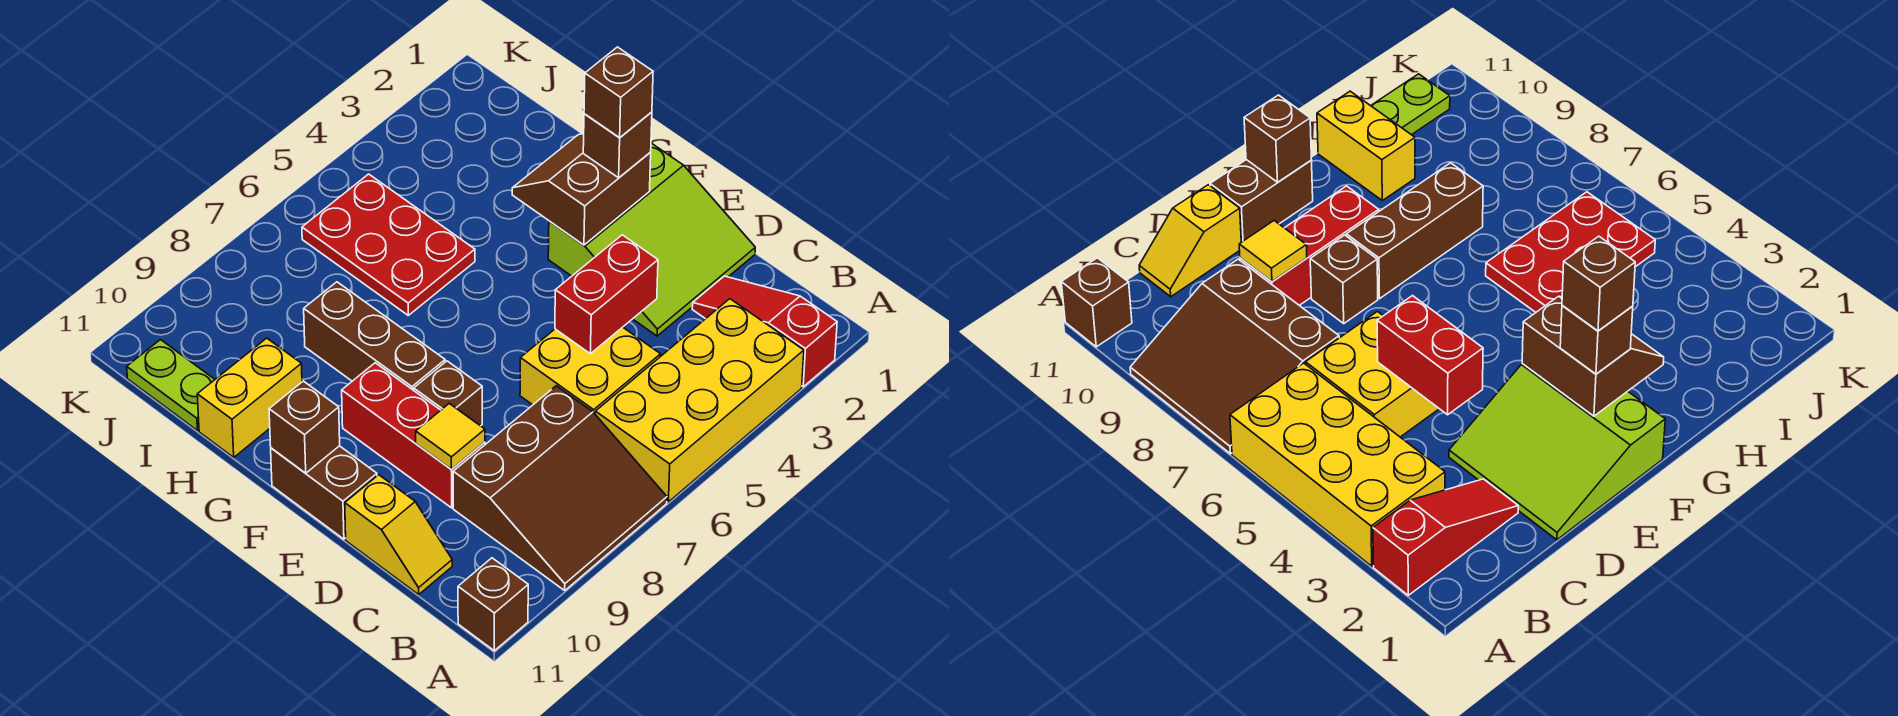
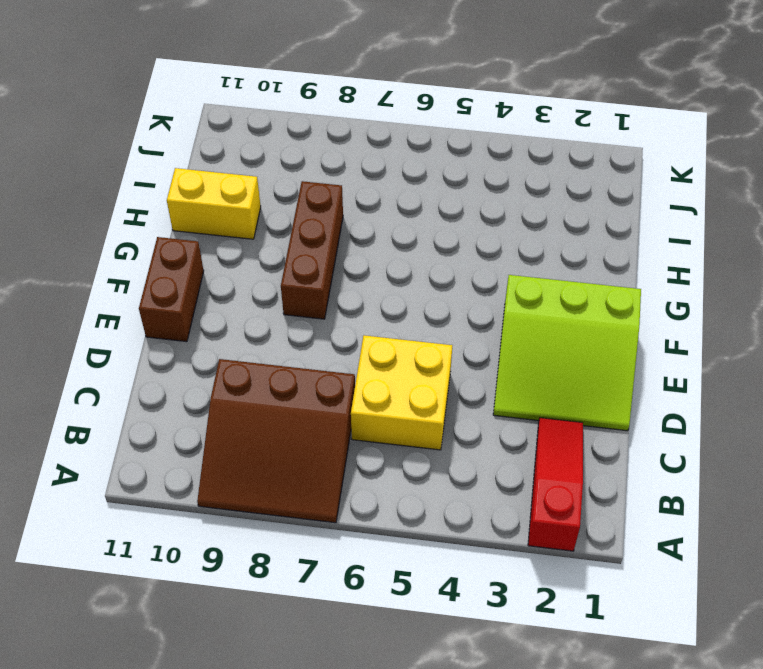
none -> yellow 2x4 brick [595,299,804,502]
none -> brown 1x1 brick [458,558,528,651]
none -> yellow 1x2 slope [345,475,452,594]

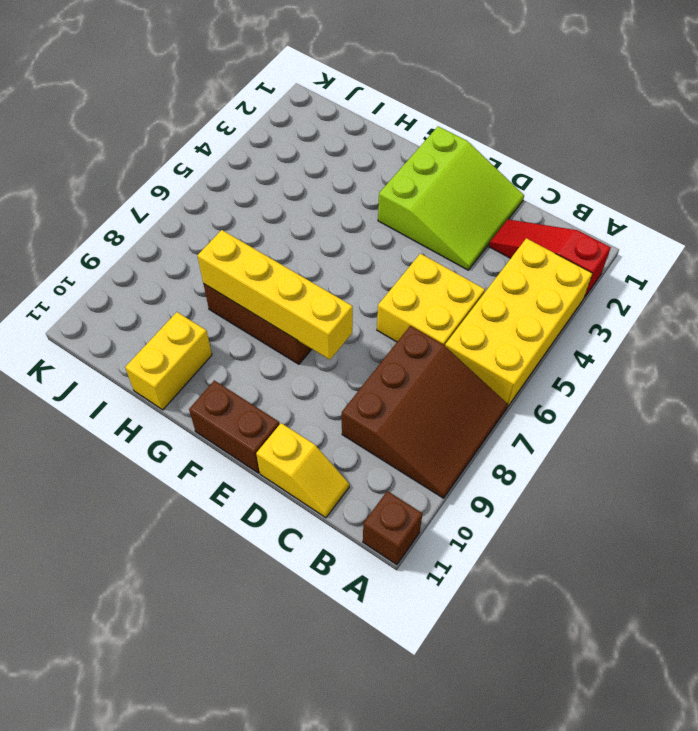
yellow 1x4 brick [197,230,353,360] -> none
none -> red 1x3 brick [342,363,485,508]
none -> brown 1x1 brick [414,361,482,426]
none -> red 2x3 plate [302,174,475,315]

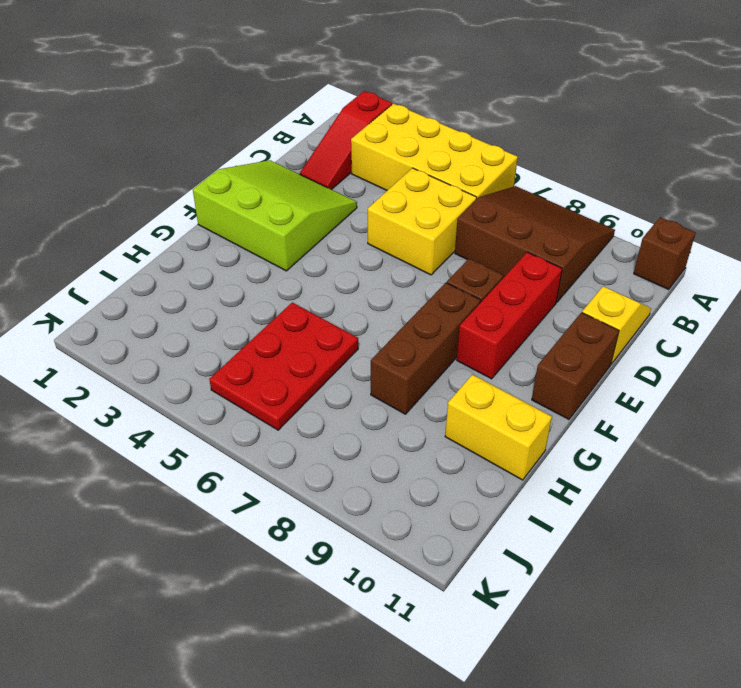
none -> lime 1x2 plate [127,340,215,431]
none -> red 1x2 brick [555,235,658,354]
none -> yellow 1x1 tile [416,404,485,470]

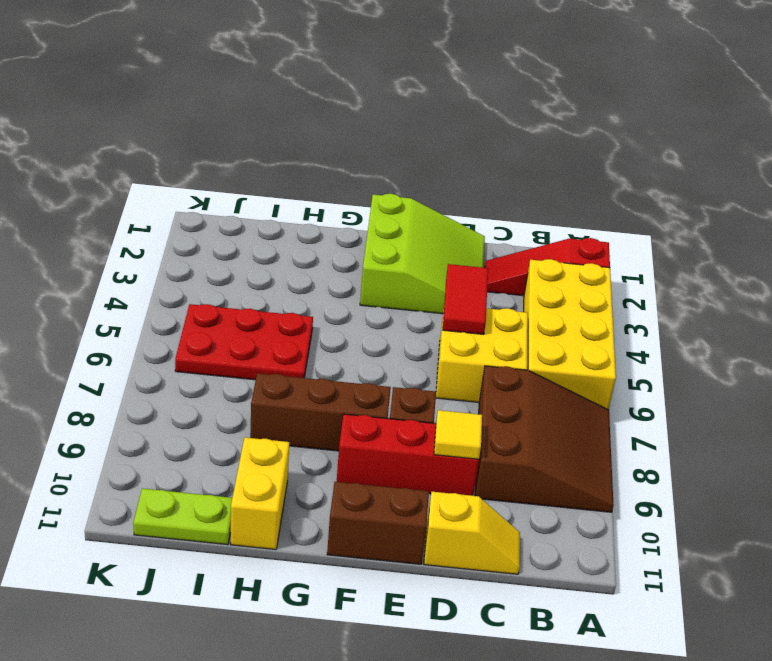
red 1x2 tile [443,264,488,334] -> red 1x2 brick [555,235,658,354]
none -> brown 1x1 brick [458,558,528,651]
none -> brown 2x2 slope [512,134,651,245]
none -> brown 1x1 brick [269,381,340,473]

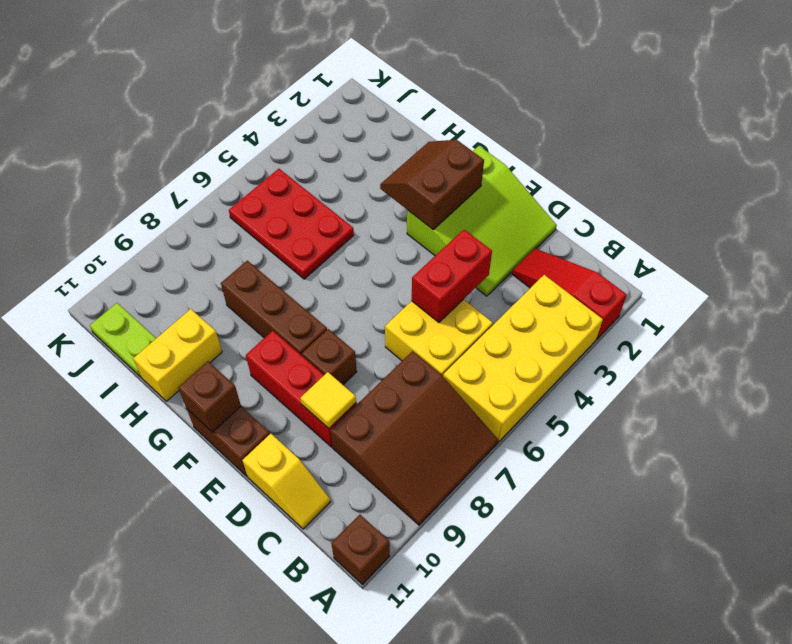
none -> brown 1x1 brick [583,112,652,178]
none -> brown 1x1 brick [584,47,653,138]

